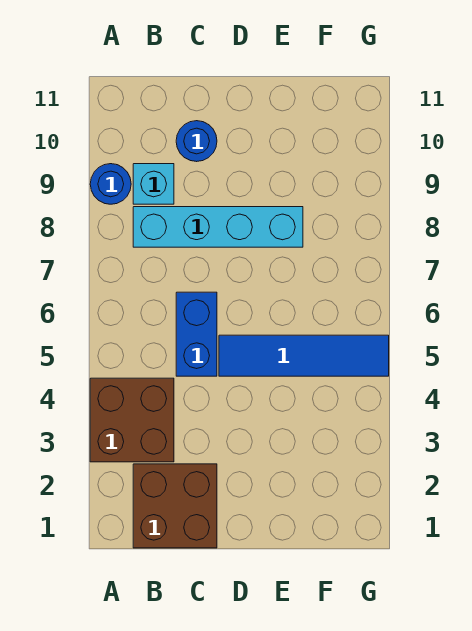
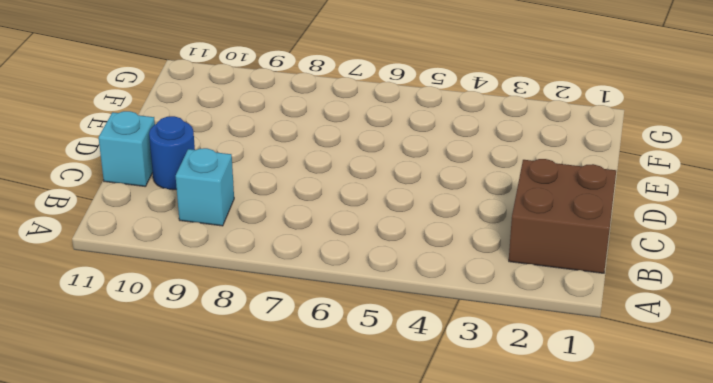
cyan 1x1 brick [99,111,155,187] -> none
none -> brown 2x2 brick [90,378,174,462]
none -> blue 1x1 round brick [90,164,131,204]

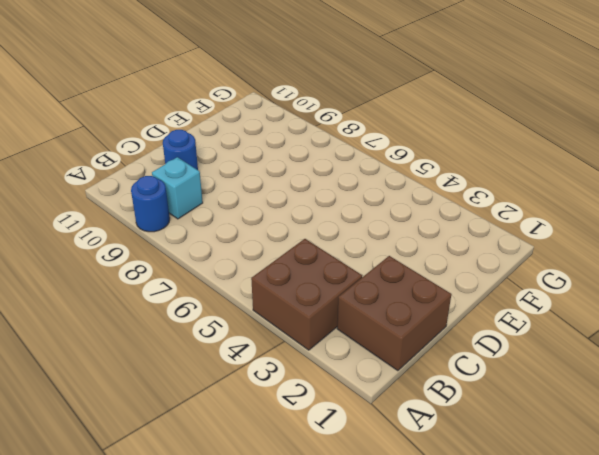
none -> cyan 1x4 brick [133,207,303,247]
none -> blue 1x2 brick [176,292,217,376]

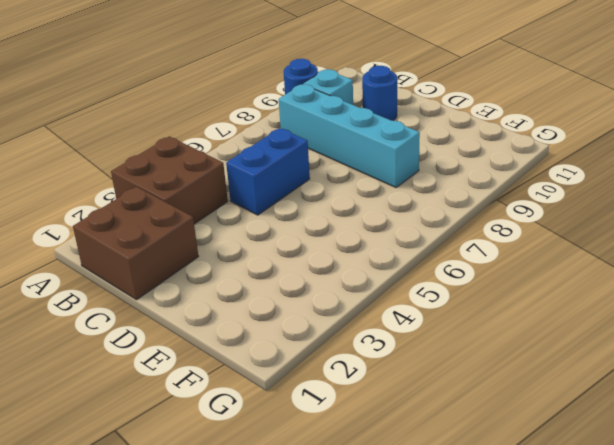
none -> blue 1x4 tile [219,335,389,376]

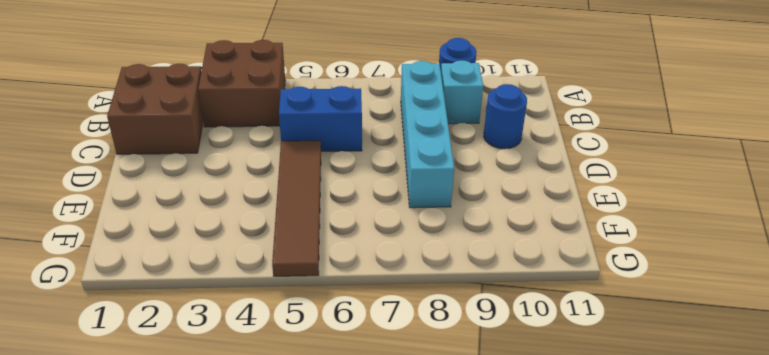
brown 1x4 tile [272,141,321,276] -> blue 1x4 tile [219,335,389,376]

